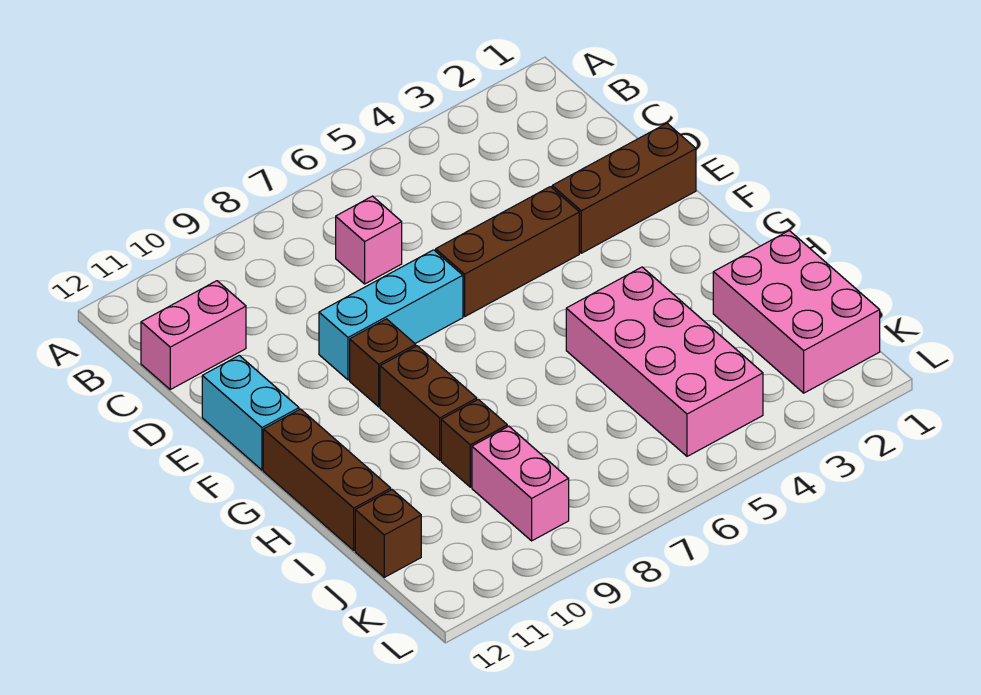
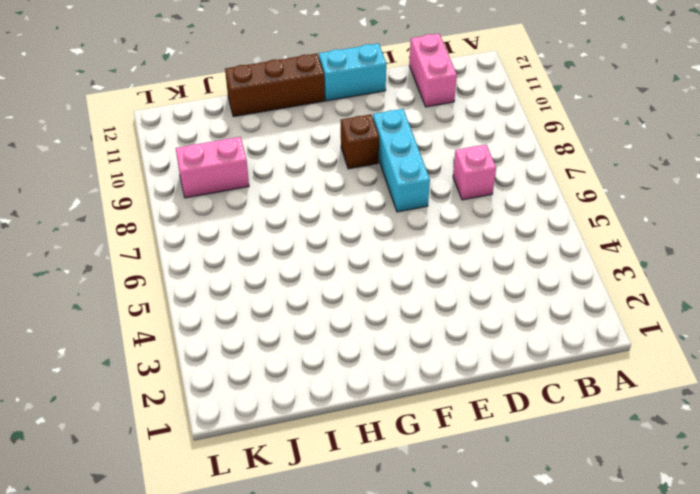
none -> brown 1x3 brick [552,123,696,253]
none -> brown 1x3 brick [436,187,579,316]
none -> brown 1x2 brick [380,346,477,460]

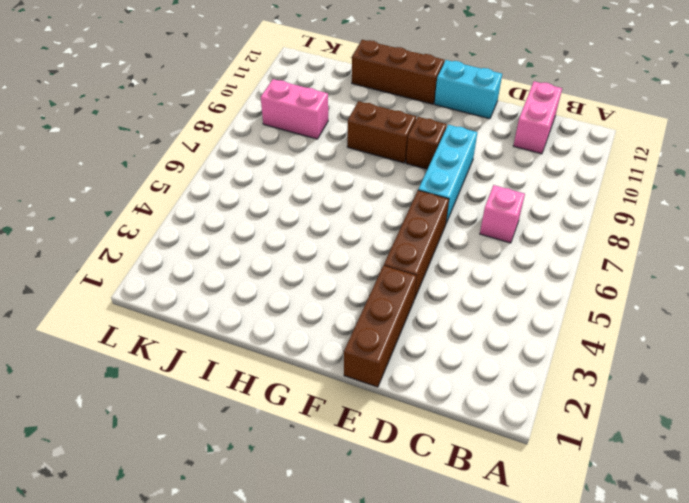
none -> pink 2x4 brick [566,267,763,456]
none -> pink 2x3 brick [713,231,880,393]
none -> brown 1x1 brick [441,399,507,487]

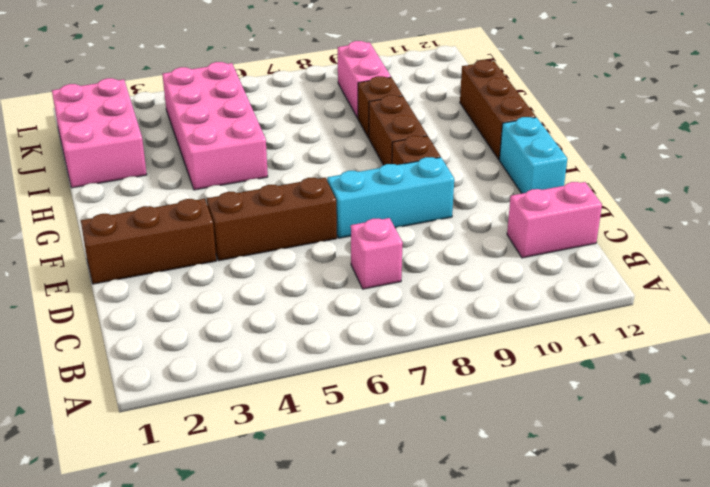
none -> brown 1x1 brick [355,490,421,577]

